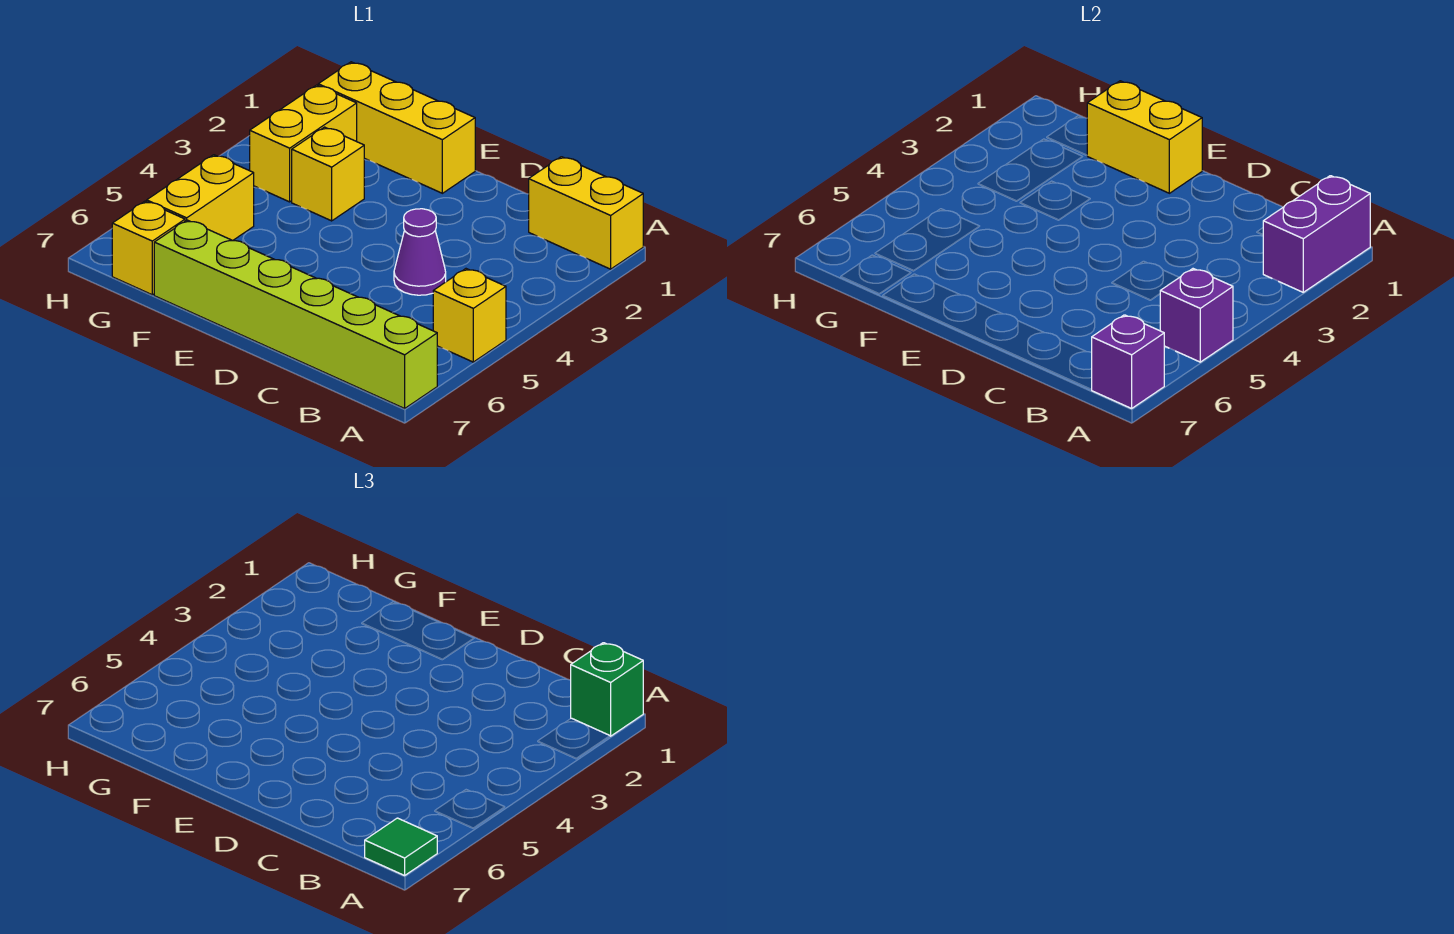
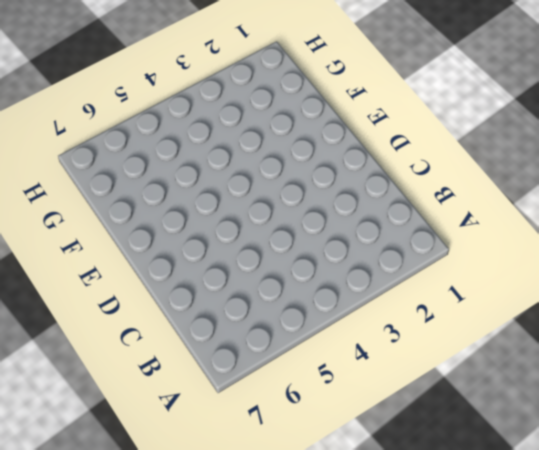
none -> yellow 1x2 brick [529,157,643,269]
none -> yellow 1x1 brick [433,269,506,362]
none -> lime 1x6 brick [154,220,437,408]

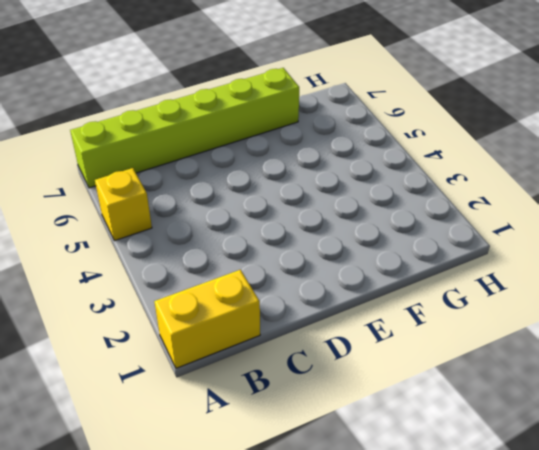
none -> purple 1x1 cone [394,209,446,295]
none -> yellow 1x3 brick [318,62,475,193]
none -> yellow 1x1 brick [292,127,364,221]

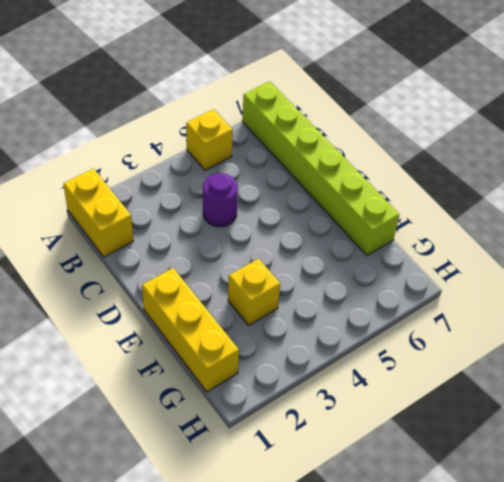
purple 1x1 round brick [203,173,238,227] -> purple 1x1 cone [394,209,446,295]
none -> yellow 1x2 brick [250,85,357,202]
none -> yellow 1x2 brick [147,155,254,241]
none -> yellow 1x1 brick [112,201,185,295]

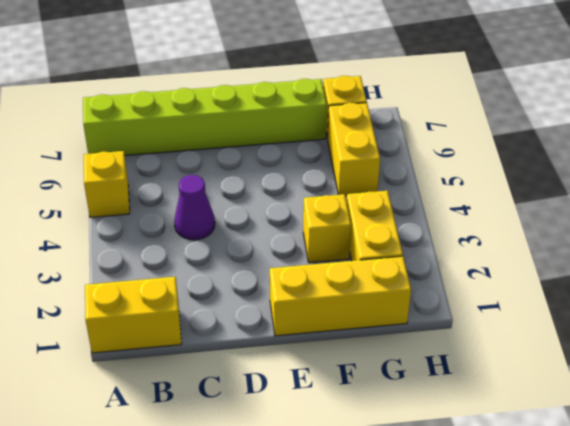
none -> purple 1x2 brick [1263,176,1370,292]
none -> purple 1x1 brick [1160,269,1233,362]
none -> purple 1x1 brick [1092,315,1164,408]

